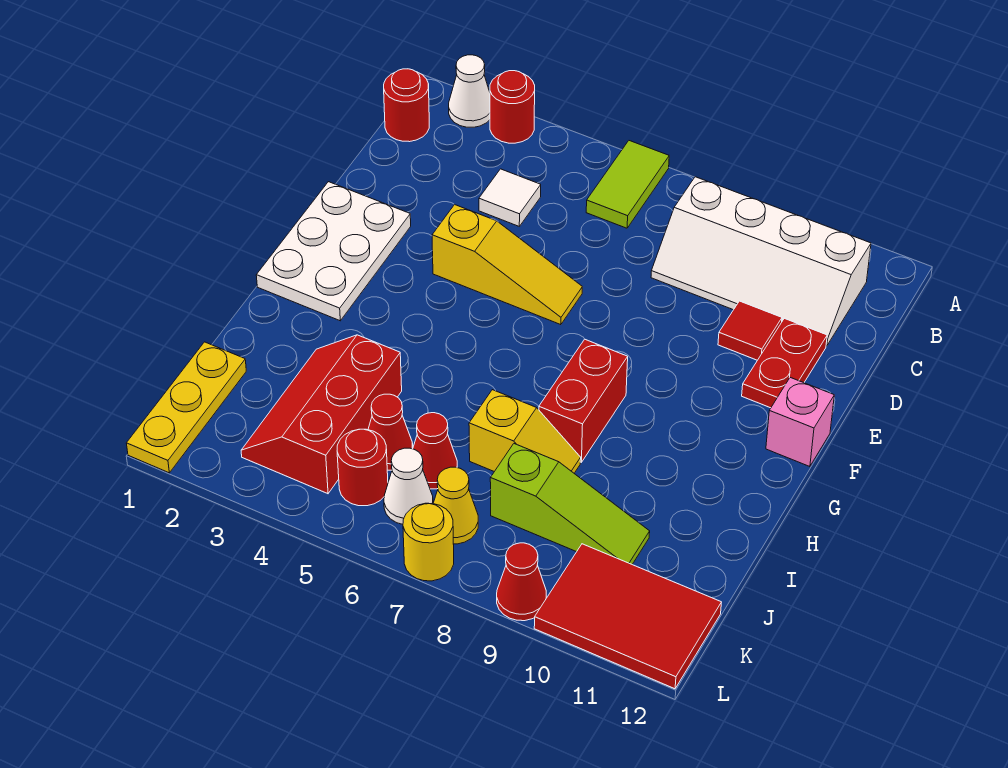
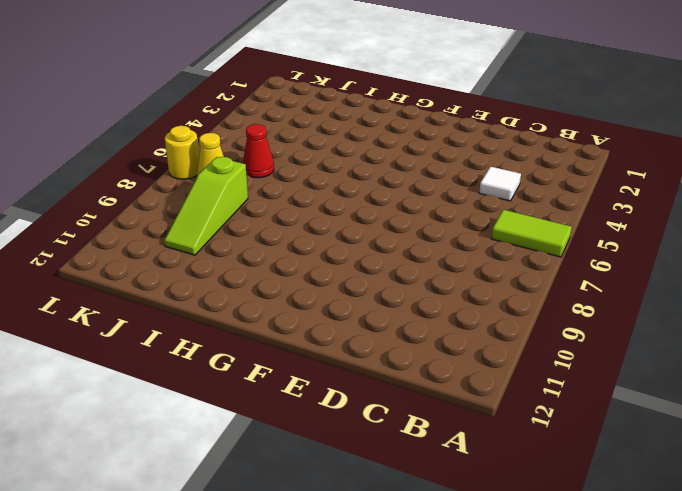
none -> white 1x1 cone [449,55,490,127]
none -> red 1x1 round brick [490,71,535,143]
none -> red 1x1 round brick [384,69,429,142]

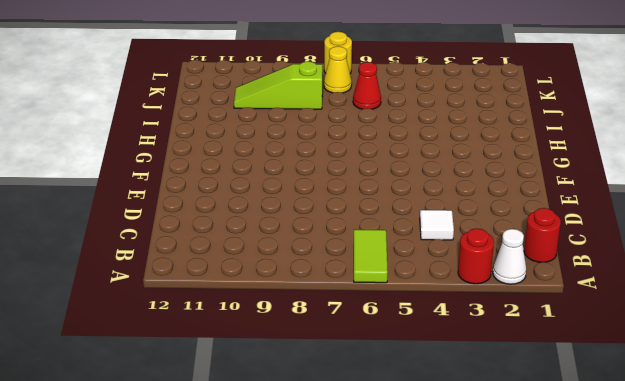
none -> white 2x4 slope [651,177,871,346]
none -> red 1x1 tile [718,301,782,360]
none -> red 1x2 plate [742,318,827,408]

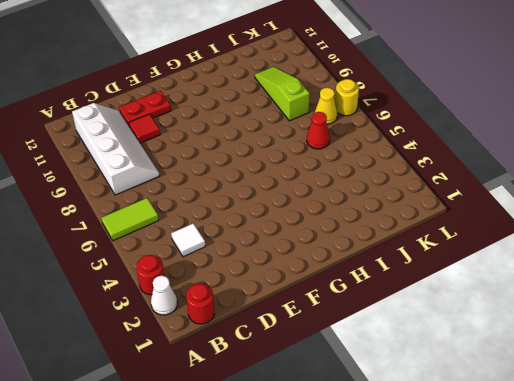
none -> white 2x3 plate [256,182,411,321]
none -> yellow 1x3 slope [432,205,582,325]
none -> pink 1x1 brick [766,378,834,467]

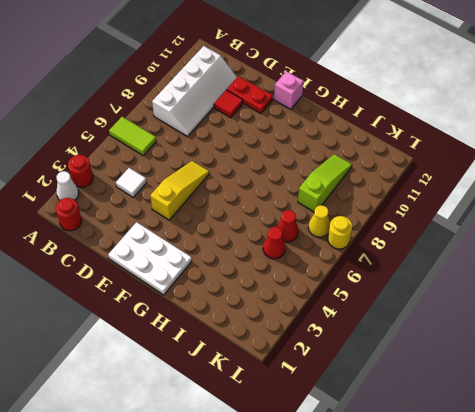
none -> red 1x2 brick [539,339,628,462]
none -> red 2x3 slope [241,335,402,494]
none -> yellow 1x2 slope [469,390,581,473]

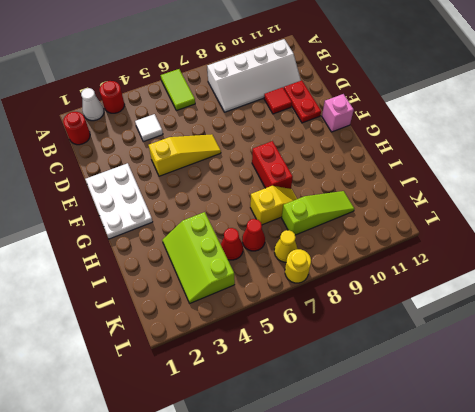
lime 2x3 slope [162,212,235,303] -> red 2x3 slope [241,335,402,494]
none -> yellow 1x3 plate [126,342,246,473]
none -> red 1x1 round brick [337,429,388,506]
none -> white 1x1 cone [384,448,433,524]

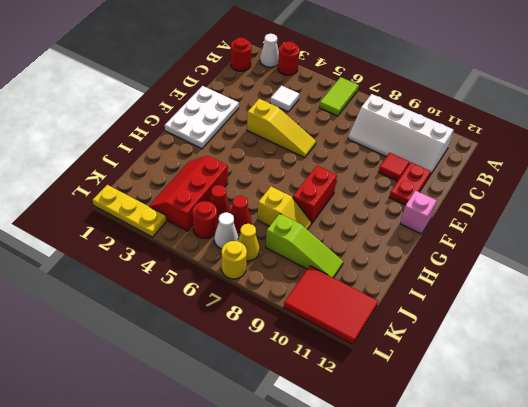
yellow 1x3 plate [93,185,167,237] -> yellow 1x3 plate turned to [126,342,246,473]
none -> red 1x1 cone [497,543,546,621]

